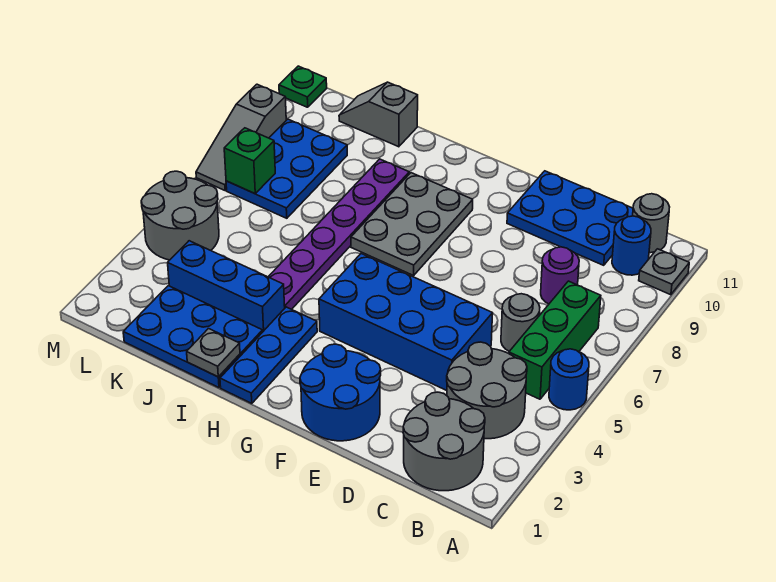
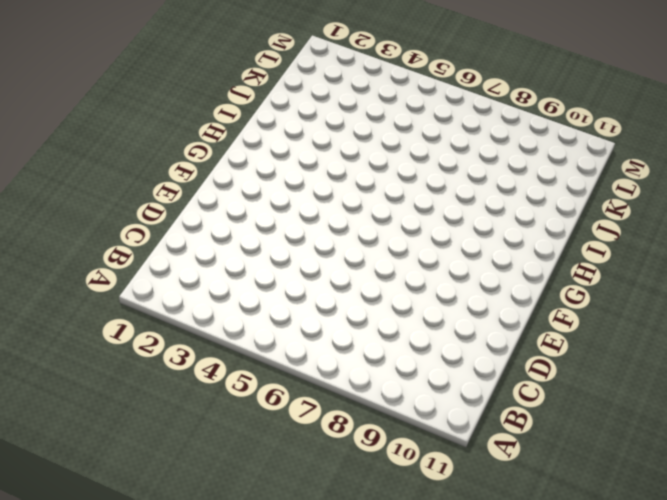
none -> blue 1x1 round brick [549,349,589,410]
none -> grey 1x1 plate [639,249,689,295]
none -> grey 2x2 round brick [403,392,485,491]

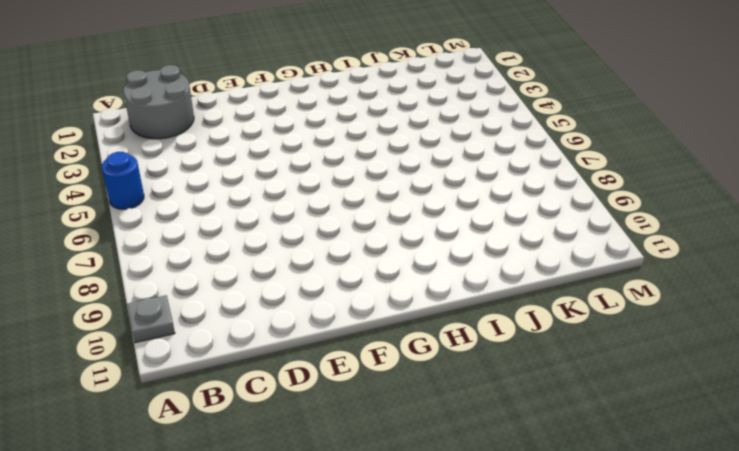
none -> grey 2x2 round brick [447,342,527,439]
none -> green 1x3 brick [509,281,601,399]
none -> blue 1x1 round brick [612,216,651,275]

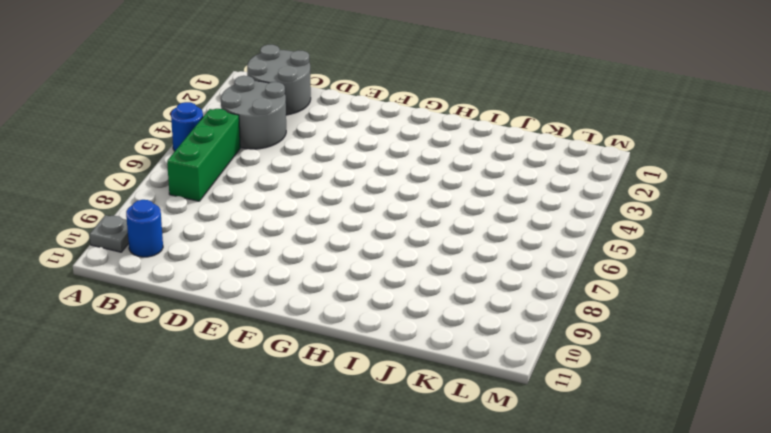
none -> grey 1x1 round brick [633,194,670,253]
none -> grey 1x1 round brick [501,294,540,351]
none -> purple 1x1 round brick [541,247,579,304]

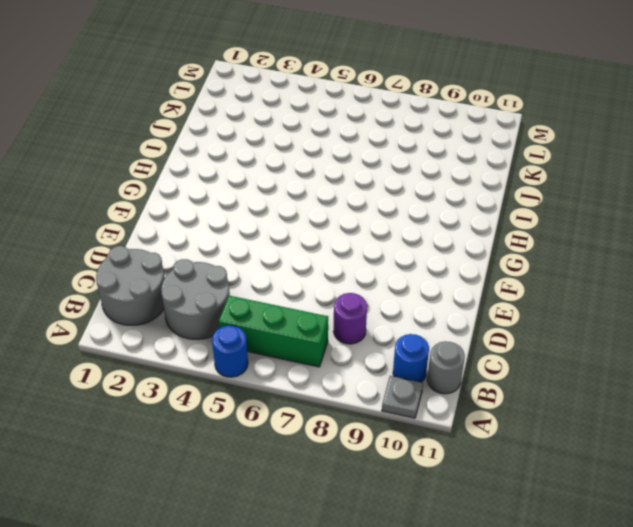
none -> grey 1x1 round brick [501,294,540,351]
none -> blue 2x3 plate [507,171,633,265]
none -> blue 2x4 brick [319,254,493,390]

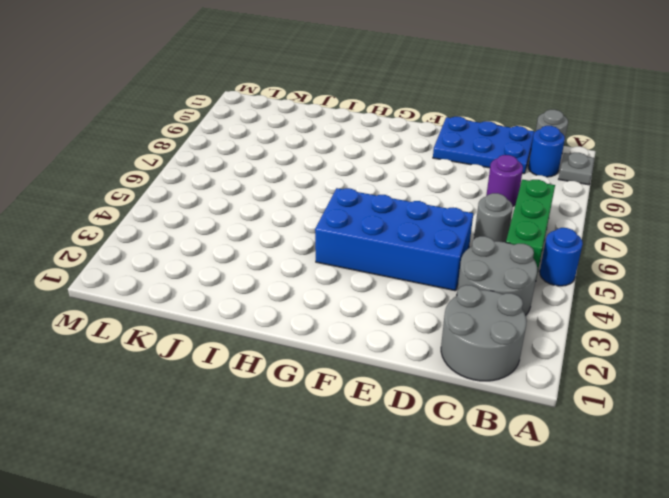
none -> blue 2x2 round brick [300,344,381,441]
none -> grey 2x3 plate [351,173,473,275]
none -> blue 1x3 plate [220,307,317,404]

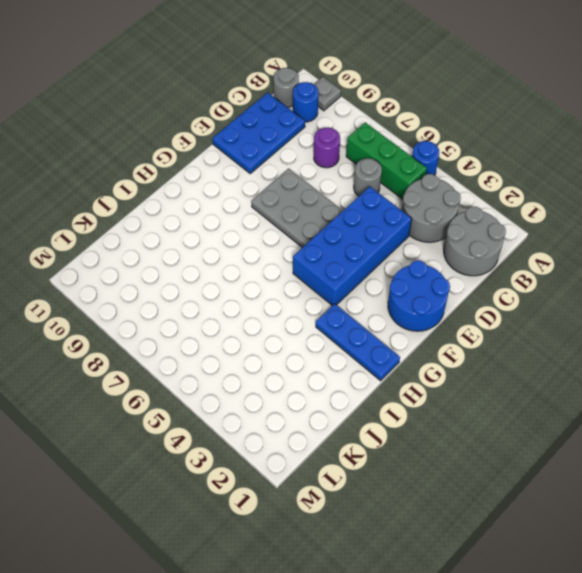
grey 2x3 plate [251,169,343,248] -> grey 2x3 plate moved to [351,173,473,275]
none -> blue 2x3 plate [123,286,263,388]
none -> blue 1x3 brick [168,241,285,331]
none -> purple 1x6 plate [269,159,409,309]

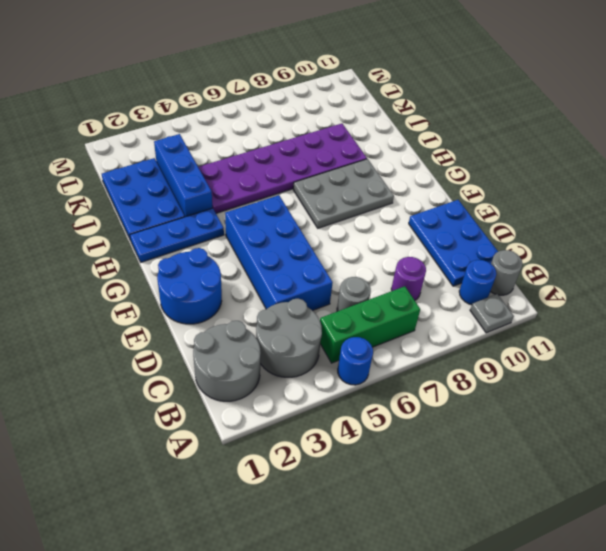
purple 2x6 plate [198,124,367,213] -> purple 1x6 plate [269,159,409,309]
none -> grey 1x2 slope [339,82,418,147]
none -> blue 2x3 plate [226,119,347,218]
none -> grey 2x2 round brick [141,171,219,260]

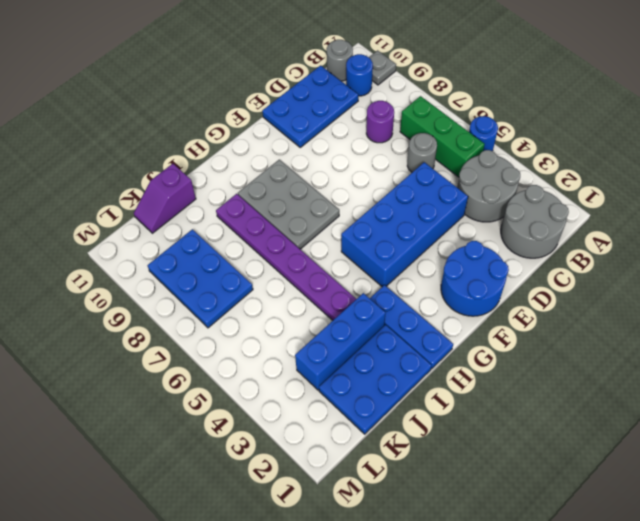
purple 1x2 slope [134,164,196,233] -> grey 1x2 slope [339,82,418,147]
none -> grey 2x2 round brick [141,171,219,260]
none -> grey 1x3 slope [196,84,286,190]
none -> green 1x1 plate [279,66,327,107]

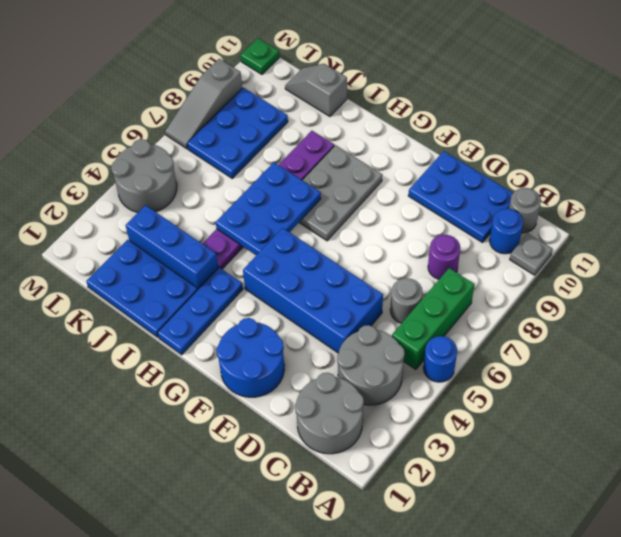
blue 2x3 plate [216,162,321,255] -> none
none -> grey 1x1 plate [187,329,240,377]
none -> green 1x1 brick [224,128,275,194]

